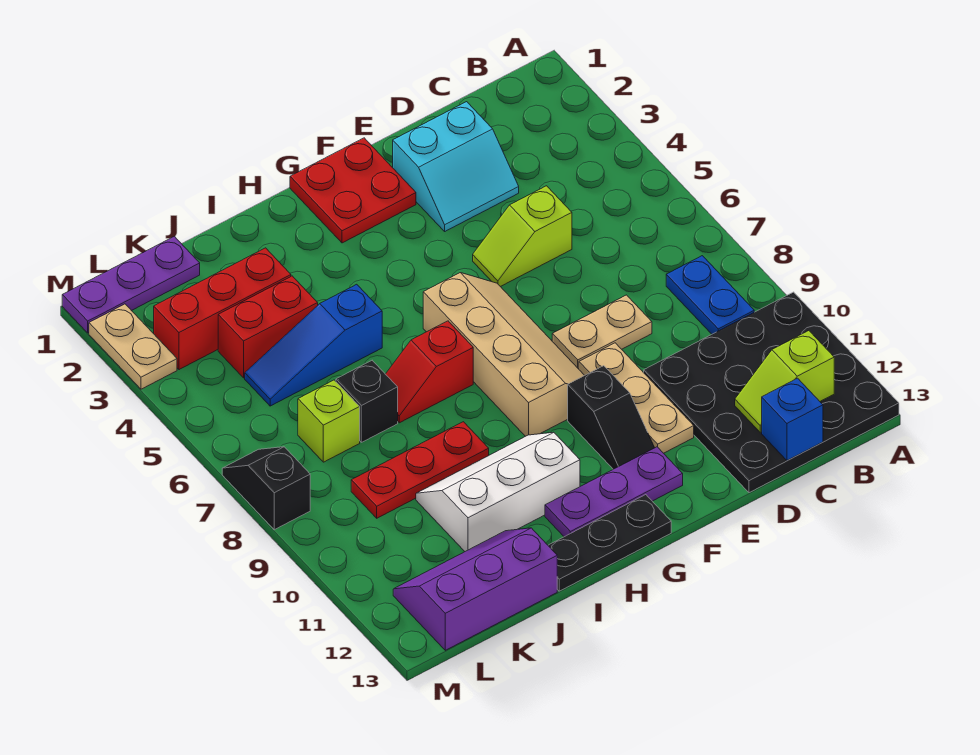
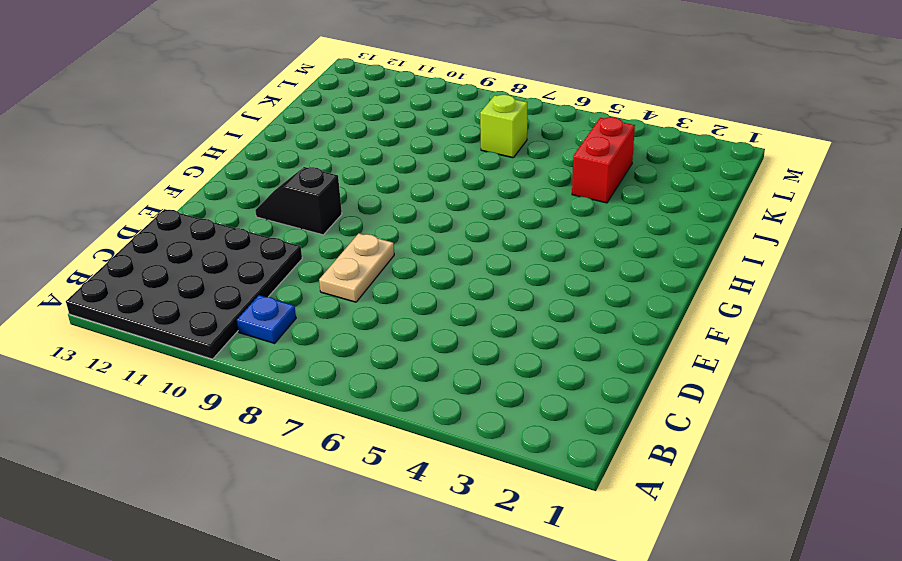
blue 1x1 plate [237,295,296,343] -> blue 1x2 plate [666,256,754,334]
none -> cyan 2x2 slope [393,102,519,231]
none -> lime 1x2 slope [473,186,572,287]
none -> tan 1x3 plate [579,343,694,453]

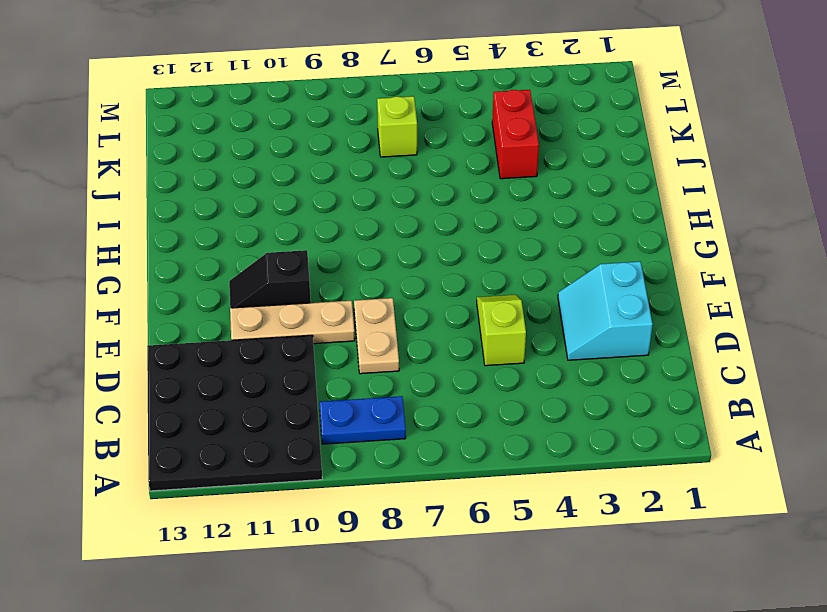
none -> red 2x2 plate [290,138,416,243]
none -> tan 2x4 slope [423,273,584,436]
none -> purple 1x3 plate [545,447,683,537]

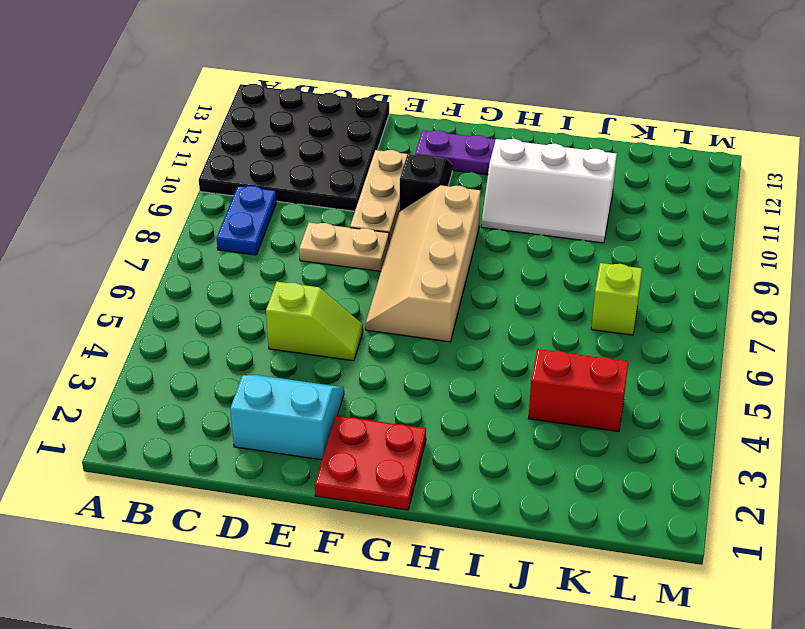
none -> black 1x3 plate [548,495,671,591]
none -> red 1x2 slope [386,321,473,423]
none -> blue 1x3 slope [245,284,382,406]

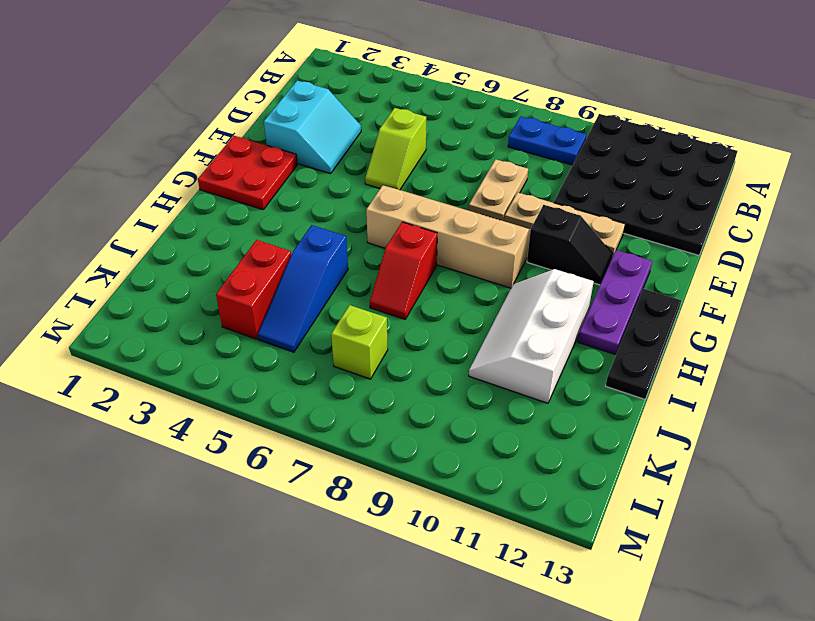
none -> red 1x3 plate [351,422,489,518]
none -> red 1x3 brick [154,248,291,370]
none -> black 1x1 brick [336,360,398,442]

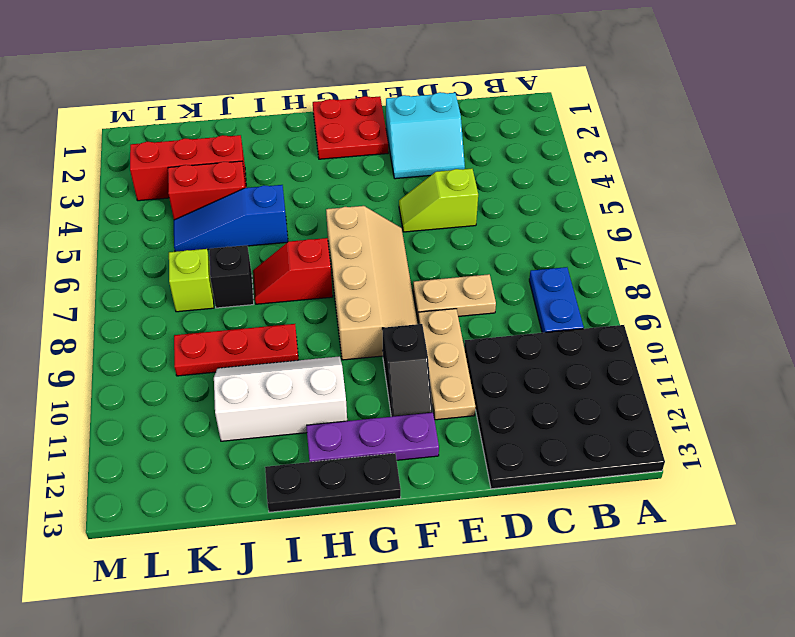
none -> purple 2x3 slope [393,528,557,650]
none -> purple 1x3 plate [62,236,200,333]
none -> tan 1x2 plate [89,304,177,389]

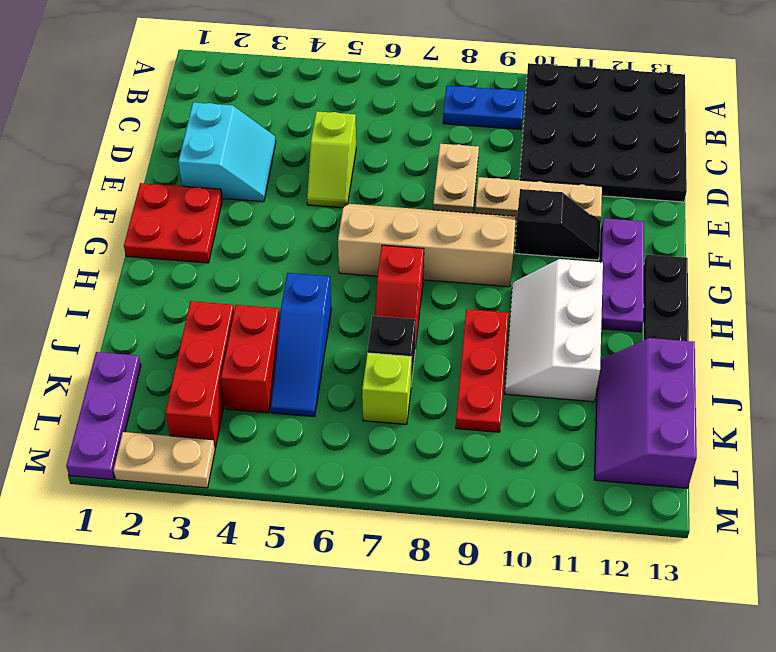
none -> black 1x2 slope [222,447,310,530]
none -> lime 1x2 slope [735,331,834,432]
none -> blue 1x1 brick [762,378,823,461]

